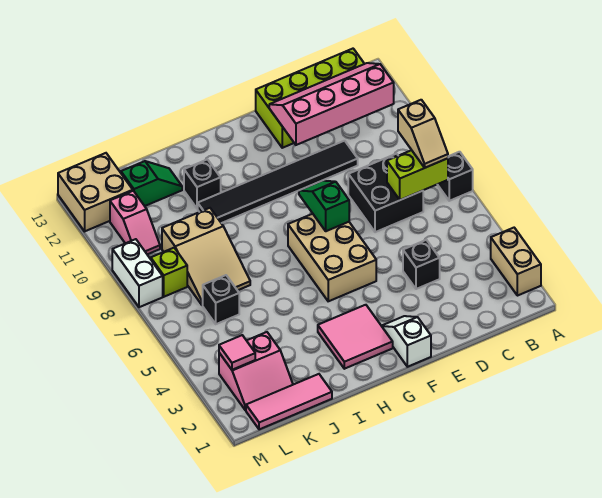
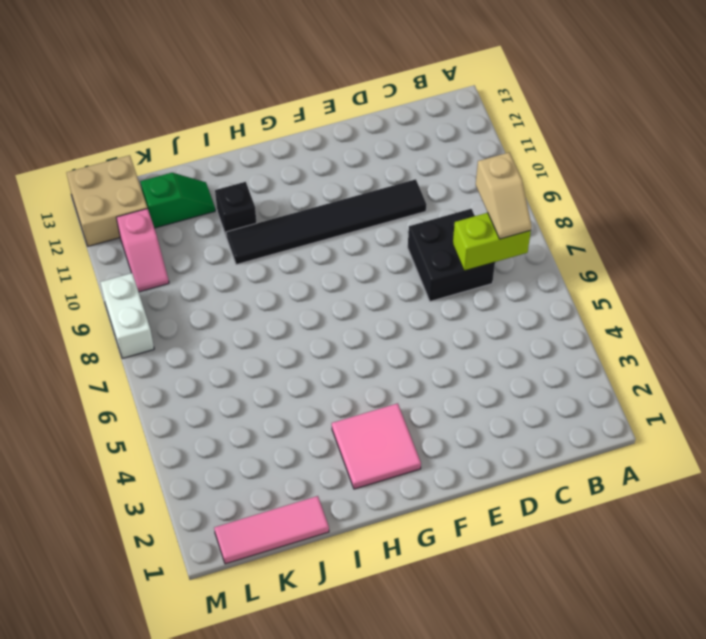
none -> tan 1x2 brick [491,228,541,296]
none -> black 1x1 brick [437,152,473,201]
none -> lime 2x4 brick [256,49,364,148]

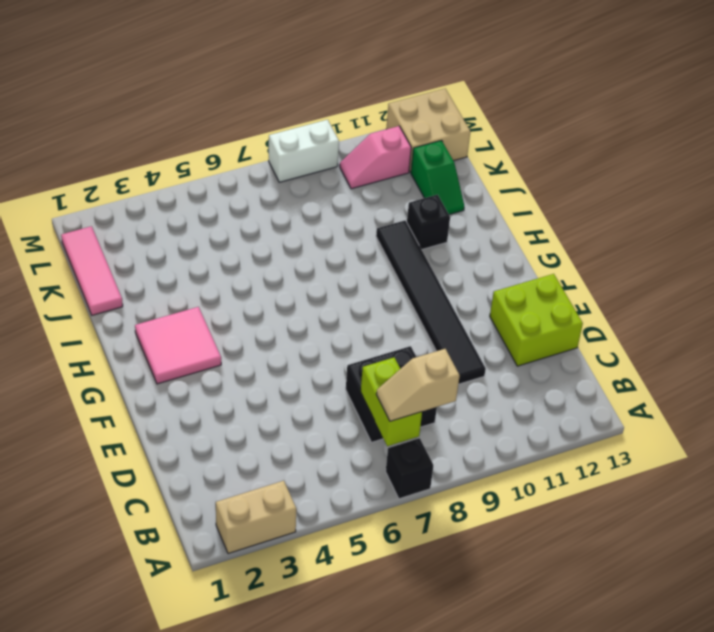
lime 2x2 brick [490,274,583,366] -> lime 2x4 brick [256,49,364,148]
none -> black 1x1 brick [403,240,440,289]
none -> white 1x2 slope [382,316,431,367]
none -> tan 2x3 brick [288,214,376,301]

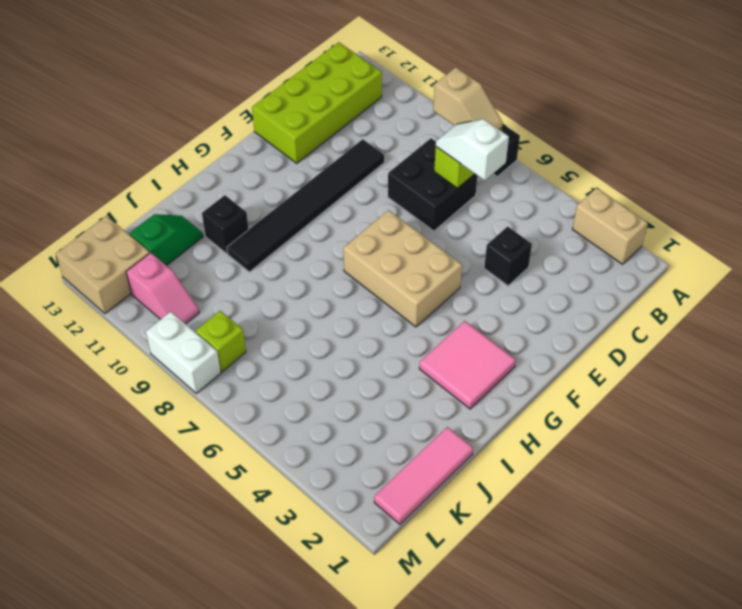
white 1x2 slope [436,119,509,181] -> white 1x2 slope moved to [382,316,431,367]
none -> tan 2x3 slope [162,208,250,305]
none -> pink 2x2 slope [219,332,293,411]
none -> black 1x1 brick [203,275,239,324]

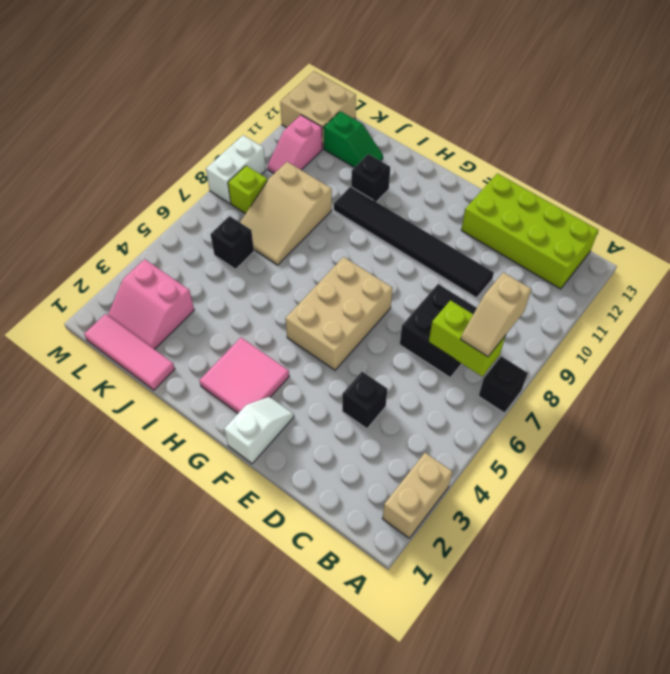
none -> pink 2x4 slope [269,63,394,145]
none -> green 1x2 slope [299,181,349,231]
none -> pink 1x1 tile [219,335,255,370]

